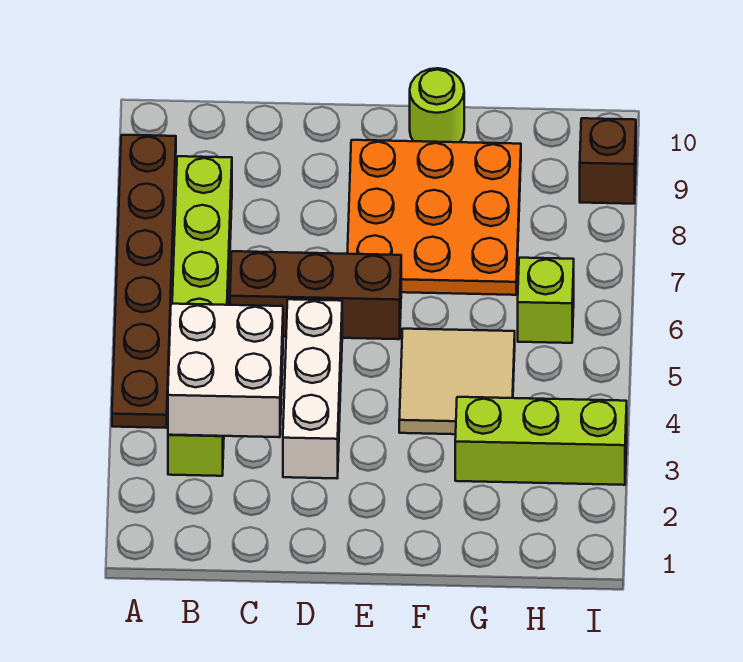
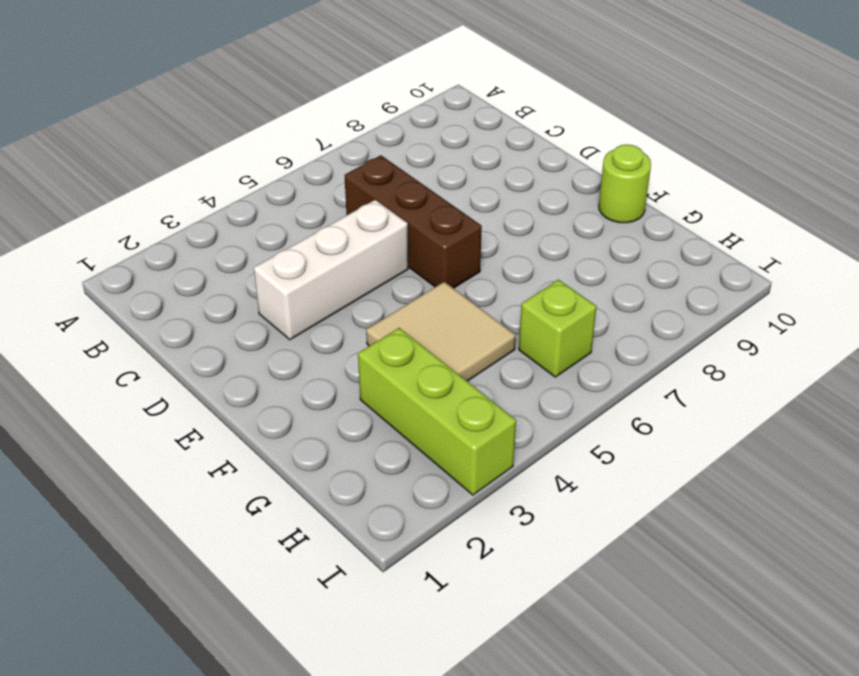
none -> brown 1x6 plate [112,135,176,428]
none -> lime 1x6 brick [168,156,232,476]

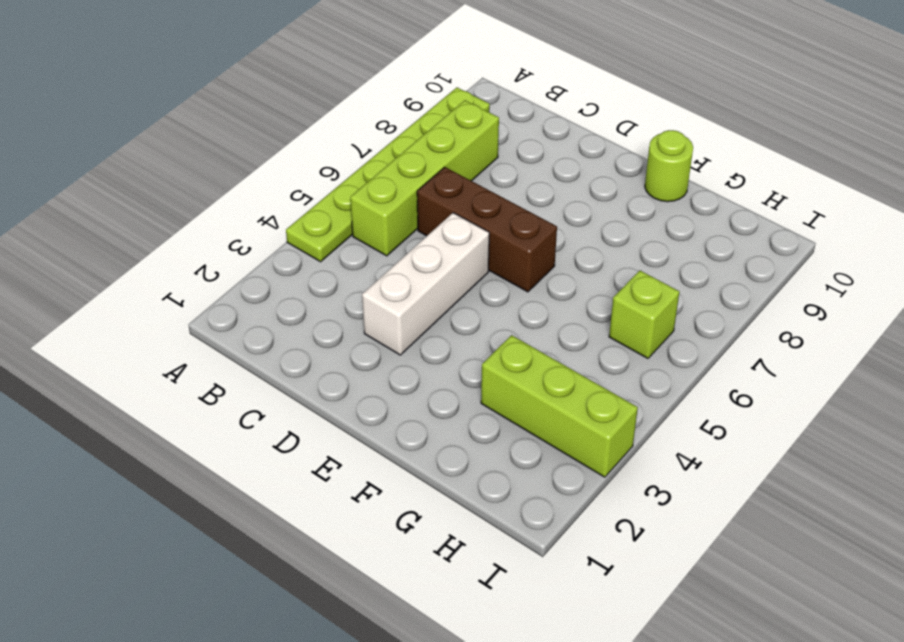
lime 1x6 plate [286,88,490,262] -> brown 1x6 plate [112,135,176,428]
lime 1x4 brick [350,100,499,256] -> lime 1x6 brick [168,156,232,476]
none -> orange 3x3 plate [347,140,521,295]
none -> tan 2x2 tile [399,329,515,434]

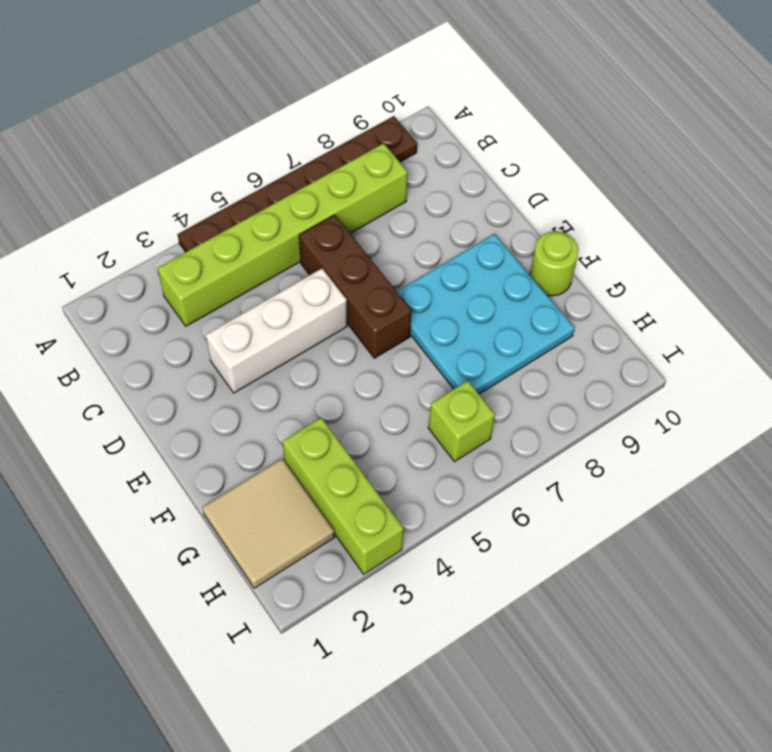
cyan 3x3 plate [397,234,575,394] -> orange 3x3 plate [347,140,521,295]
tan 2x2 tile [202,459,335,588] -> tan 2x2 tile moved to [399,329,515,434]
none -> brown 1x1 brick [580,118,636,204]
none -> white 2x2 brick [168,304,283,437]

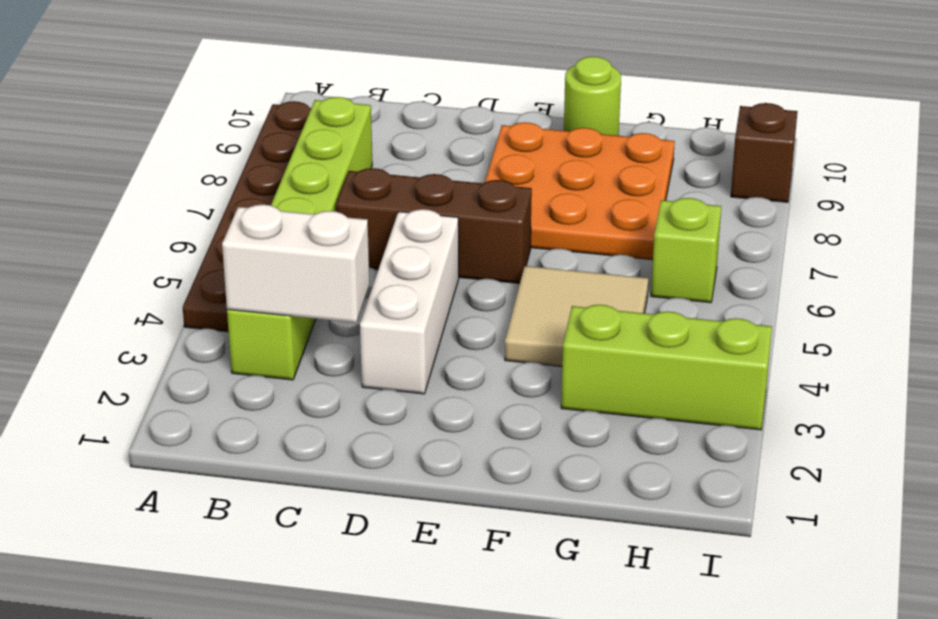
white 1x2 brick [222,204,370,323] -> white 2x2 brick [168,304,283,437]

